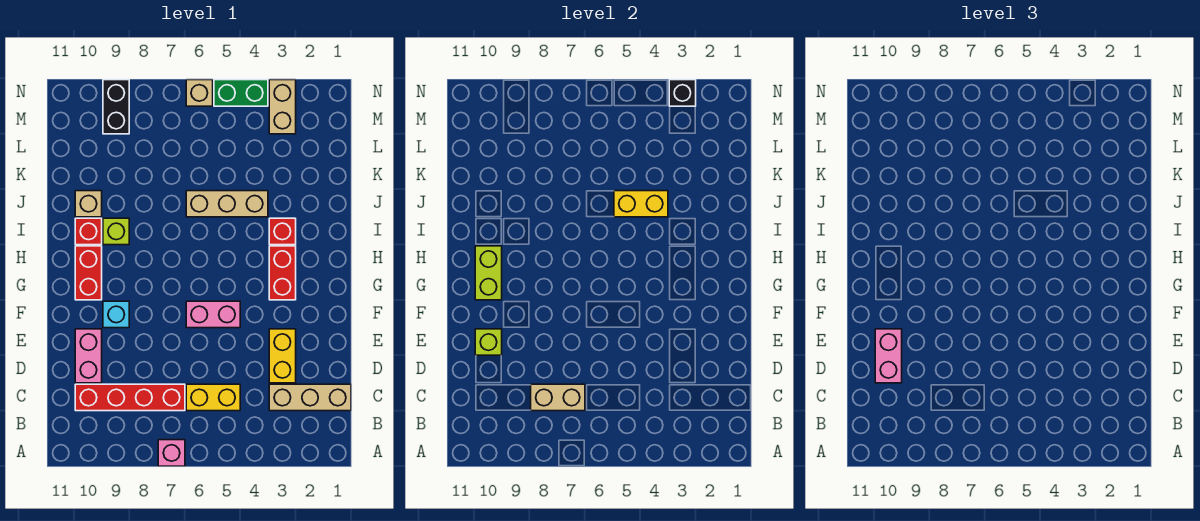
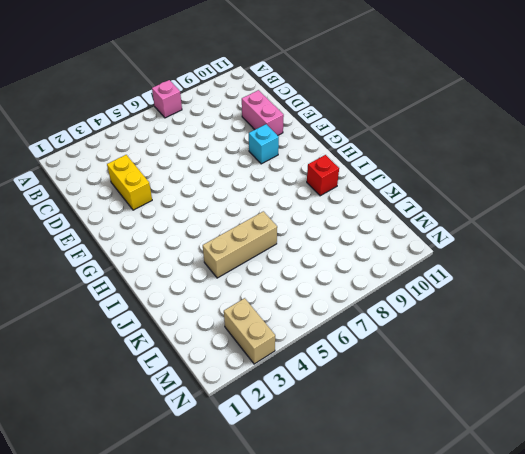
none -> tan 1x3 brick [269,384,351,411]
none -> yellow 1x2 brick [186,384,240,411]
none -> red 1x4 brick [75,384,185,411]

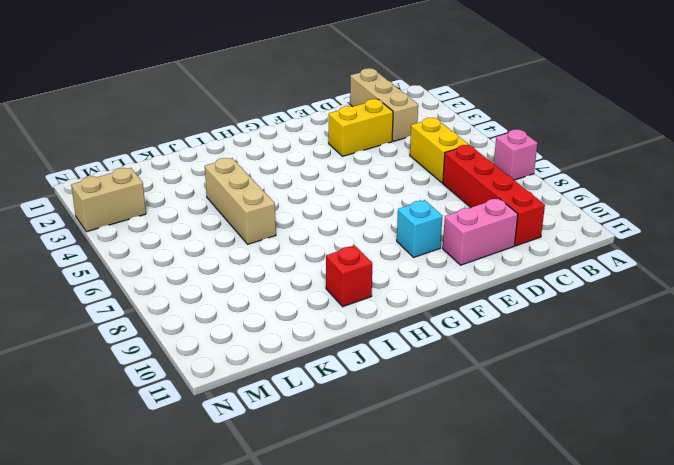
none -> pink 1x2 brick [186,301,240,328]
none -> red 1x2 brick [269,246,296,300]
none -> red 1x2 brick [75,246,102,300]

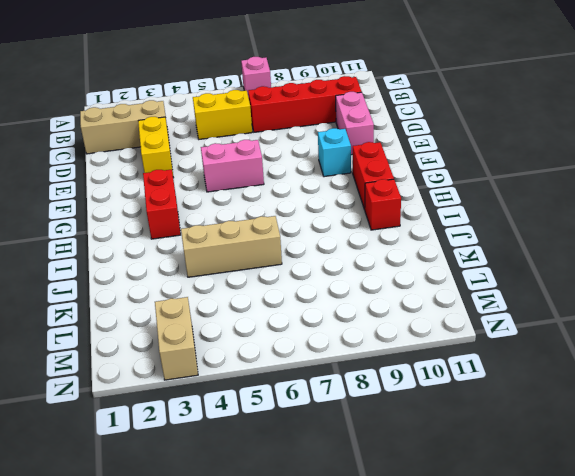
none -> red 1x1 brick [269,218,296,245]
none -> lime 1x1 brick [103,218,129,245]
none -> tan 1x1 brick [75,191,102,217]

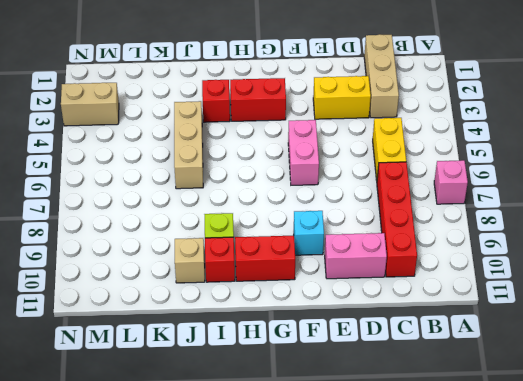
none -> black 1x2 brick [103,80,129,134]
none -> green 1x2 brick [214,80,268,106]
none -> tan 1x1 brick [186,80,213,106]

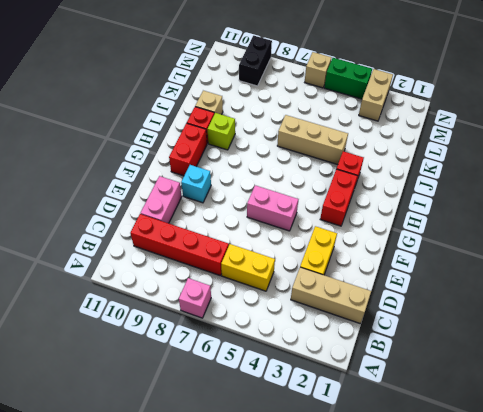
none -> tan 1x2 brick [531,384,585,411]
none -> lime 1x1 brick [475,329,502,355]
none -> lime 1x2 brick [475,246,502,300]

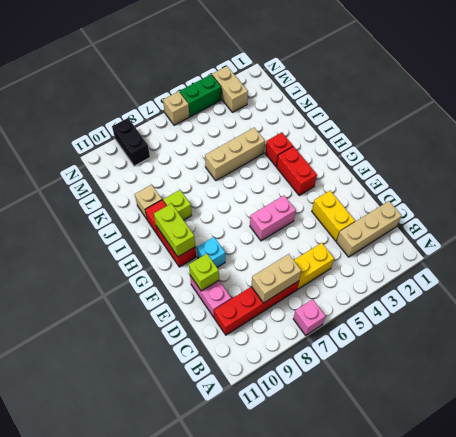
none -> yellow 1x2 brick [614,191,668,217]
none -> black 1x1 brick [669,80,696,106]
none -> pink 1x2 brick [875,329,902,383]

